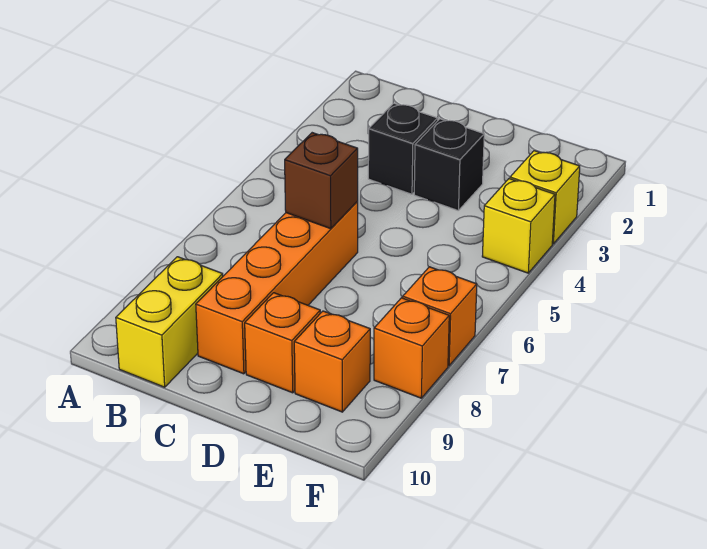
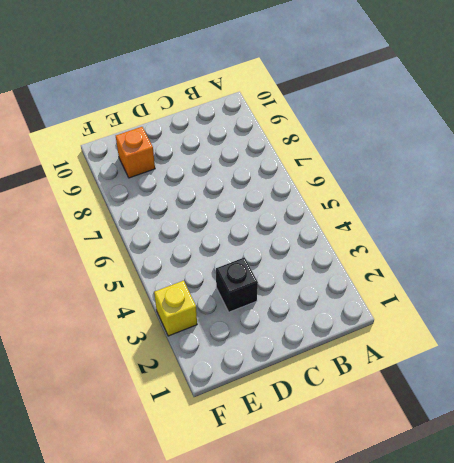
none -> yellow 1x2 brick [116,257,223,387]
none -> black 1x1 brick [368,103,438,194]

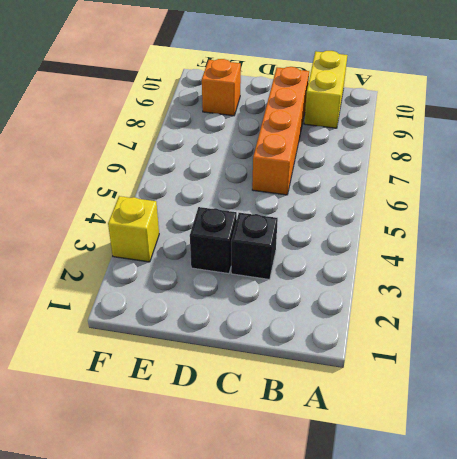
none -> orange 1x1 brick [245,293,320,393]
none -> yellow 1x1 brick [482,179,555,273]

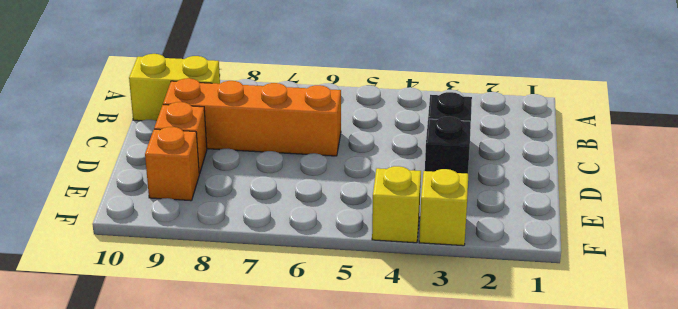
none -> orange 1x1 brick [403,267,477,366]
none -> orange 1x1 brick [374,298,449,398]

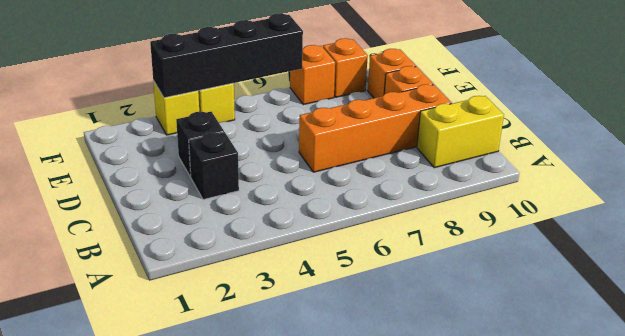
black 1x4 brick [150,13,303,98] -> none
none -> brown 1x1 brick [285,133,358,229]

